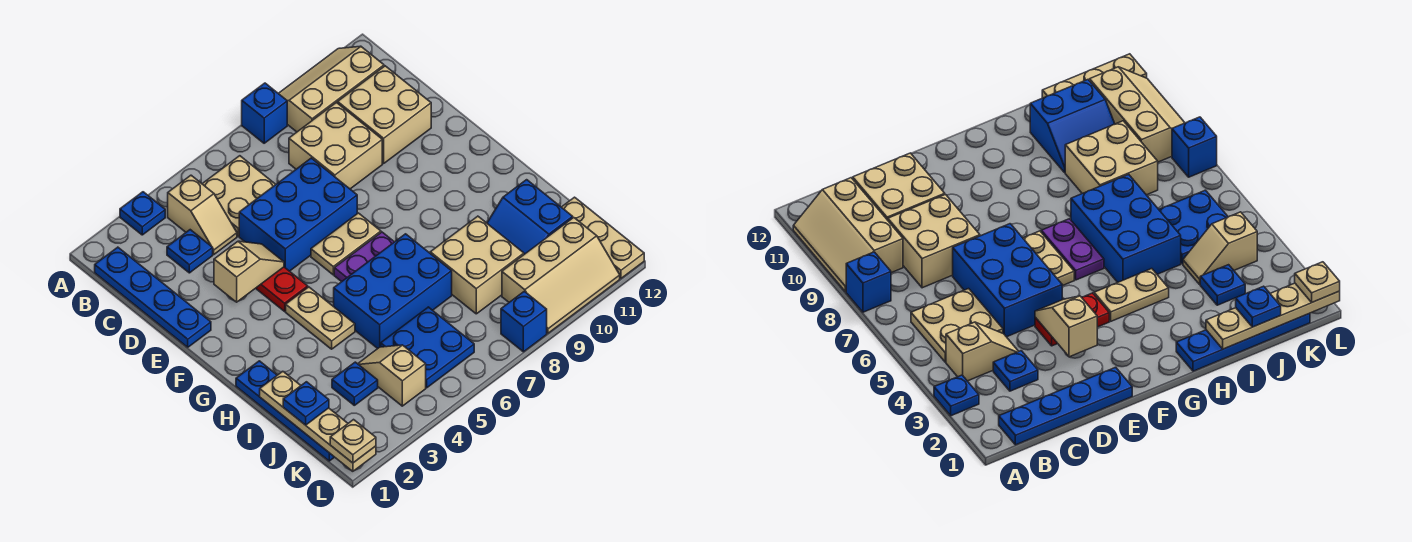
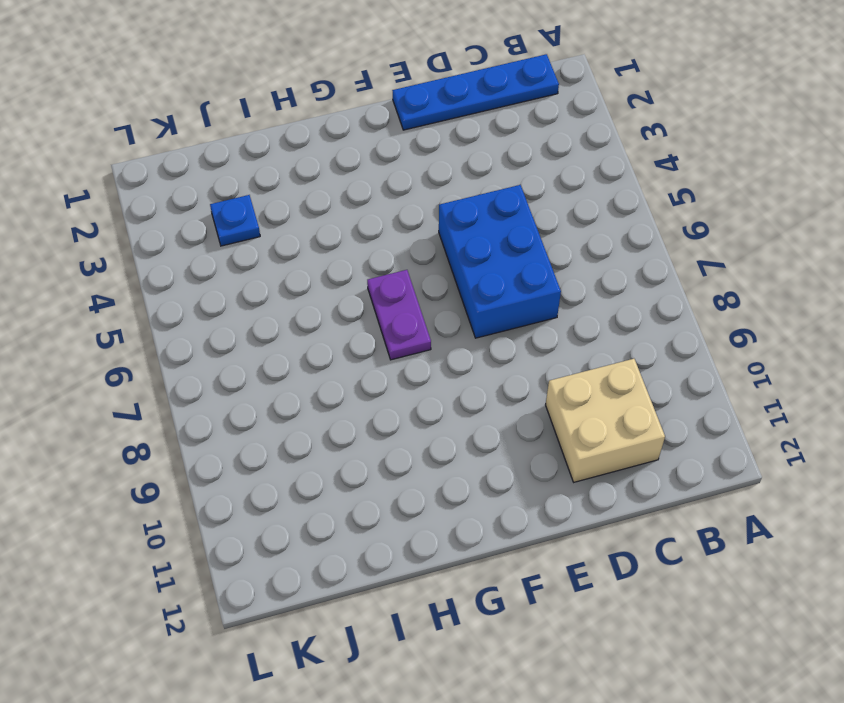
none -> blue 1x1 plate [120,192,165,235]
none -> blue 1x1 brick [242,83,287,143]
none -> tan 2x3 slope [278,46,384,132]

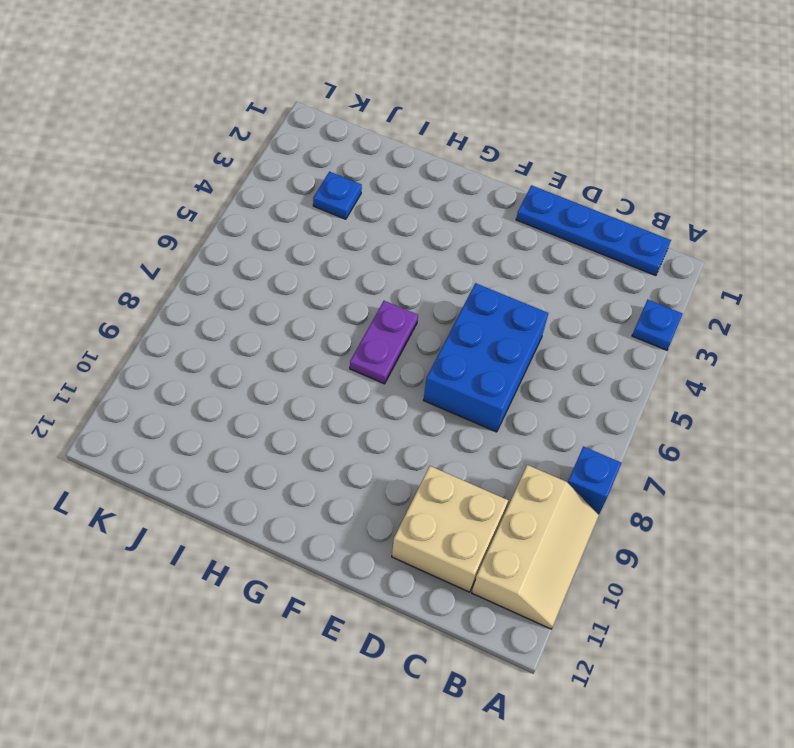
none -> tan 1x2 slope [168,175,237,254]
none -> tan 2x2 plate [202,156,276,236]
none -> blue 1x1 plate [167,230,213,273]

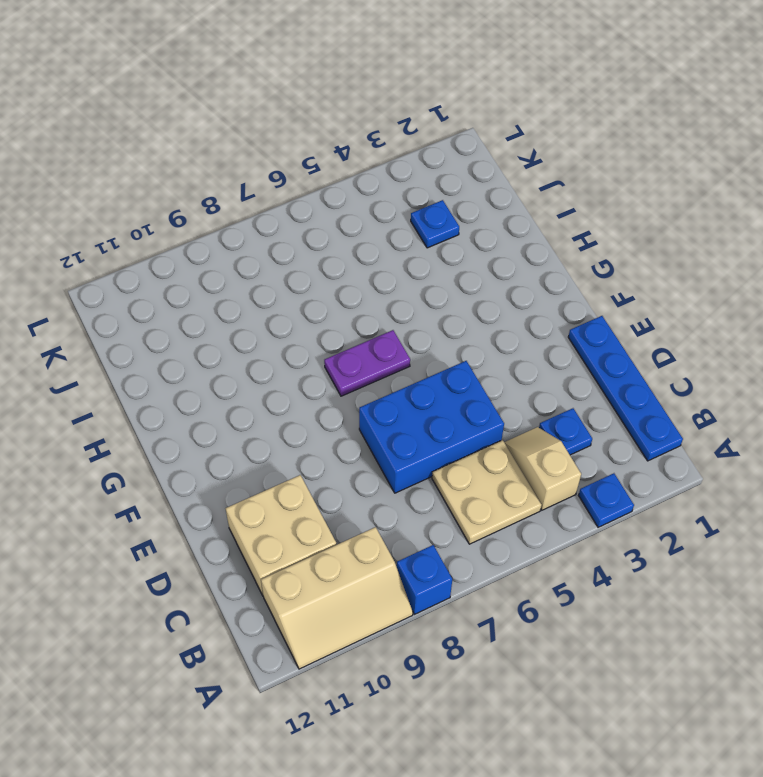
none -> tan 2x2 brick [289,103,382,189]
none -> red 1x2 plate [256,267,308,311]
none -> tan 1x2 plate [311,213,381,275]

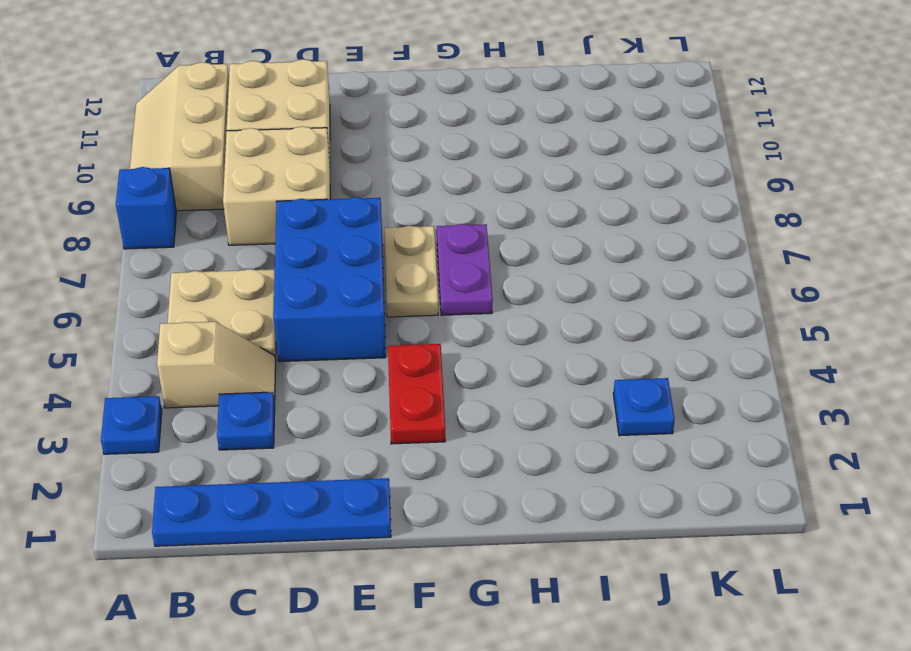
red 1x2 plate [388,344,445,444] -> red 1x2 plate turned to [256,267,308,311]
none -> tan 1x2 plate [286,287,355,349]
none -> blue 1x4 plate [236,361,334,461]
none -> blue 2x3 brick [334,234,452,349]

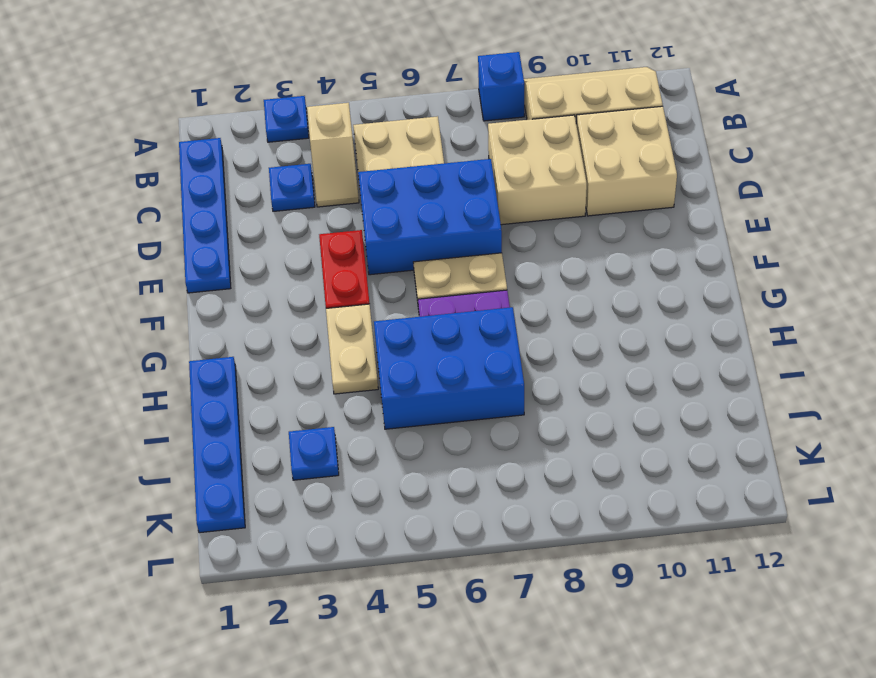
none -> tan 2x2 brick [430,216,524,314]
none -> blue 2x2 slope [487,180,573,254]
none -> tan 1x2 slope [358,345,426,406]

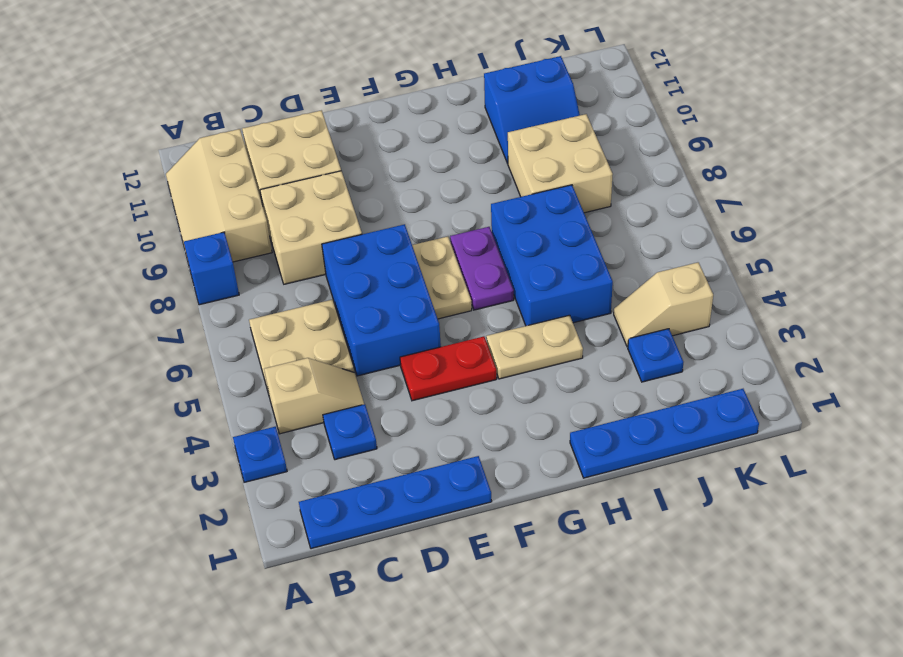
none -> blue 2x2 plate [381,307,474,388]
none -> tan 1x3 plate [562,197,644,278]
none -> tan 2x3 slope [502,218,620,333]

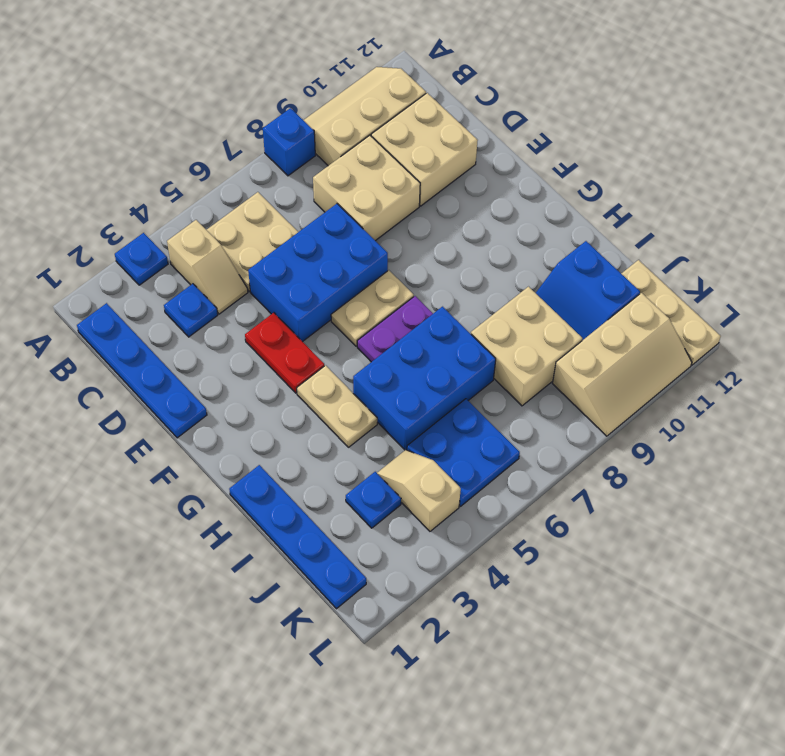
none -> blue 1x1 brick [501,291,547,352]
none -> tan 1x2 slope [214,241,284,302]
none -> tan 1x4 plate [260,371,376,471]

